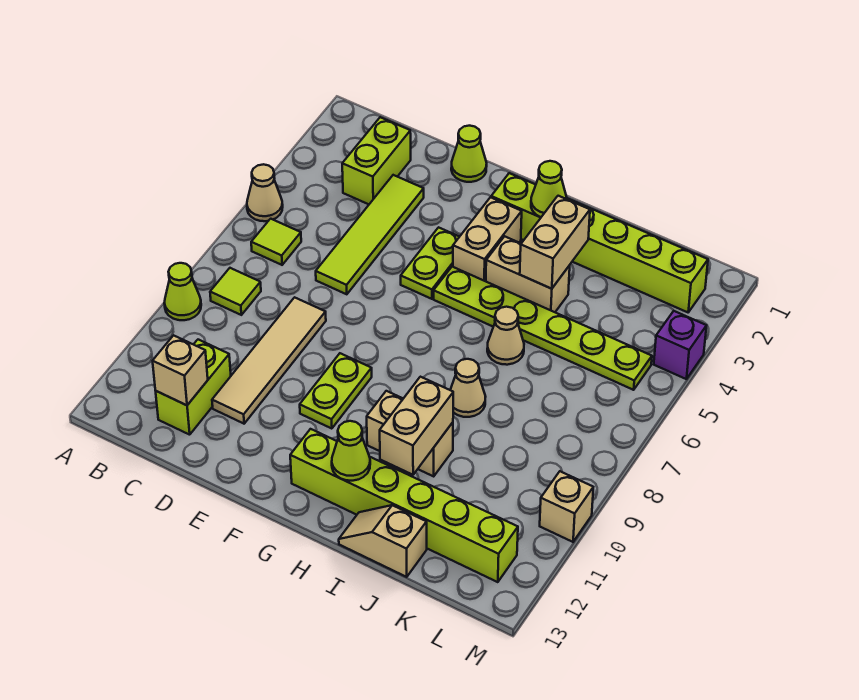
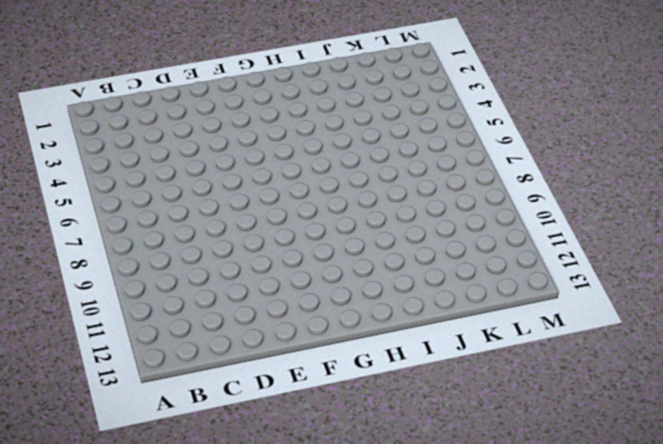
none -> tan 1x1 cone [247,164,283,221]
none -> lime 1x1 cone [164,263,201,320]
none -> lime 1x1 tile [251,219,301,265]

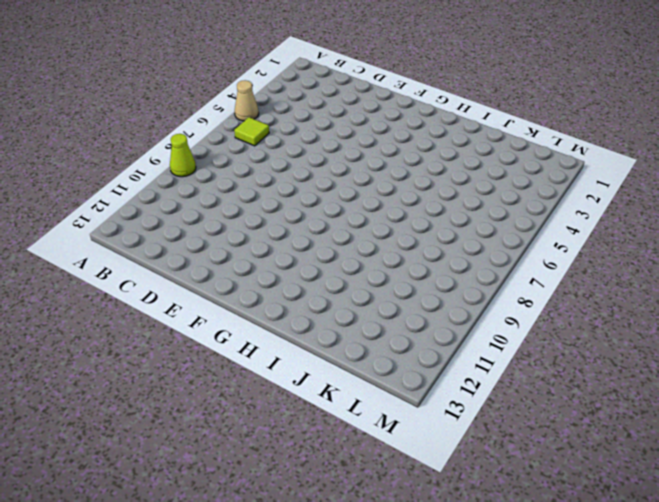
none -> lime 1x1 tile [210,268,261,315]
none -> lime 1x2 brick [342,117,411,204]
none -> lime 1x2 brick [156,340,231,435]

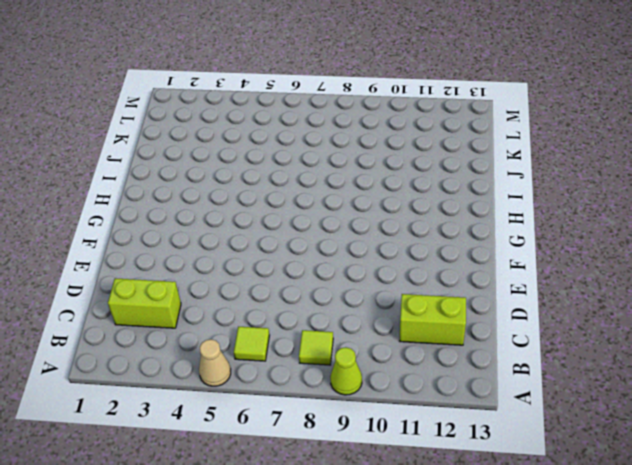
none -> lime 1x4 tile [316,175,424,294]
none -> tan 1x4 tile [212,297,326,424]
none -> lime 1x1 cone [451,126,487,182]

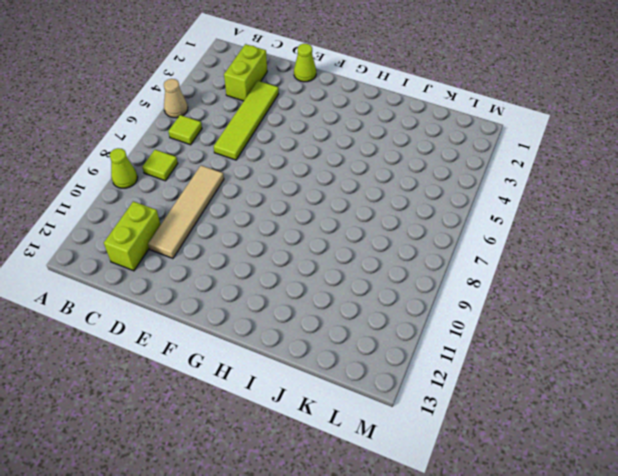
none -> lime 1x2 plate [401,227,459,299]
none -> lime 1x2 plate [300,353,372,429]
none -> lime 1x6 brick [491,173,708,312]

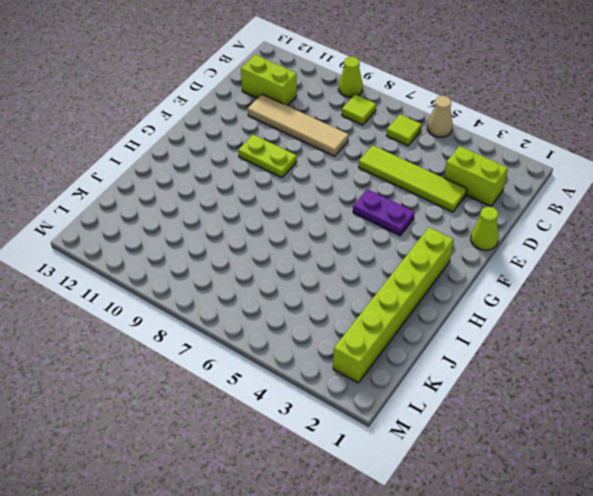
purple 1x2 plate [353,189,415,236] -> lime 1x2 plate [401,227,459,299]
none -> tan 1x2 brick [453,197,522,281]
none -> lime 1x6 plate [434,267,652,390]
none -> lime 1x6 brick [290,429,518,582]

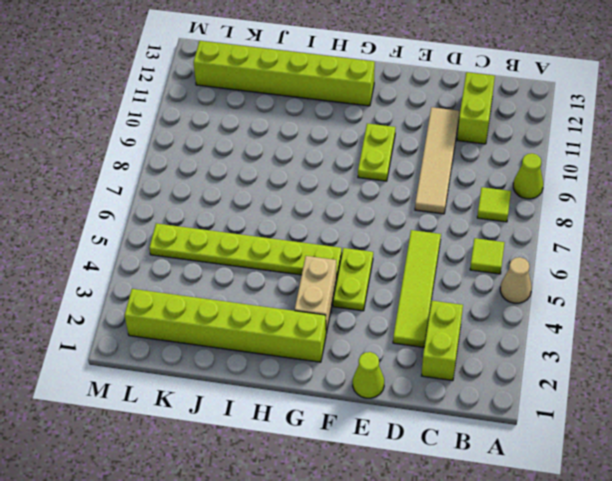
none -> tan 1x2 brick [486,236,570,312]
none -> tan 1x2 brick [367,391,453,476]
none -> tan 1x1 cone [487,307,524,365]

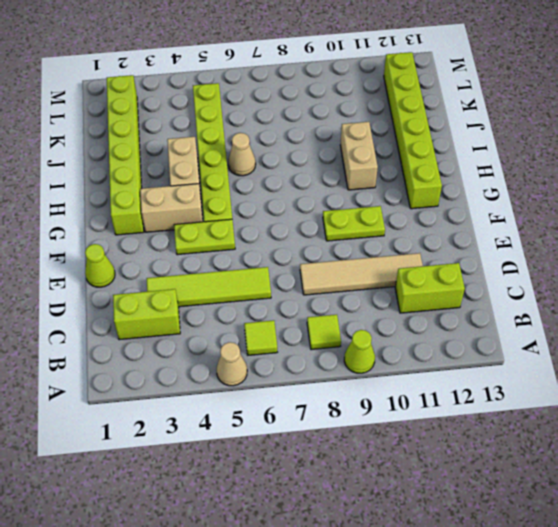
none -> tan 1x1 cone [450,359,486,417]
none -> tan 1x2 slope [339,505,427,577]
none -> purple 1x1 brick [654,311,706,379]

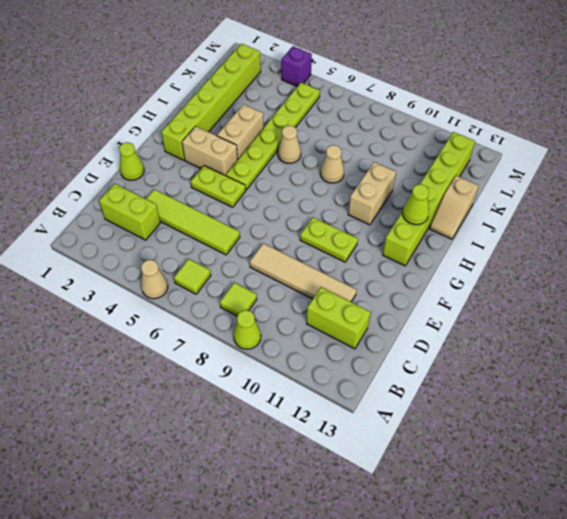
none -> tan 1x1 brick [540,471,593,542]
none -> tan 1x1 brick [153,335,208,405]
none -> lime 1x1 cone [531,161,567,217]

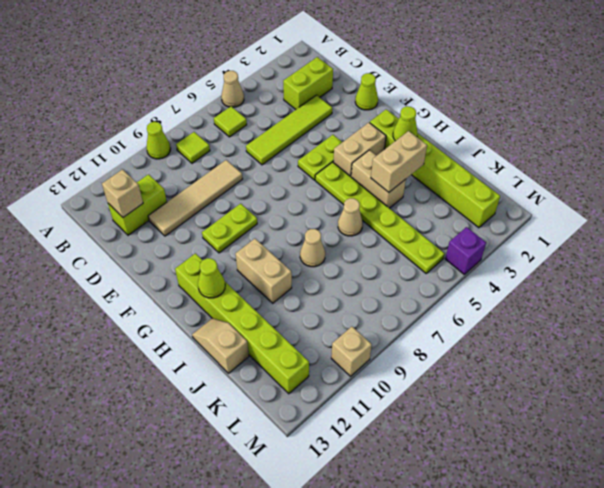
none -> tan 1x2 brick [380,377,453,475]

